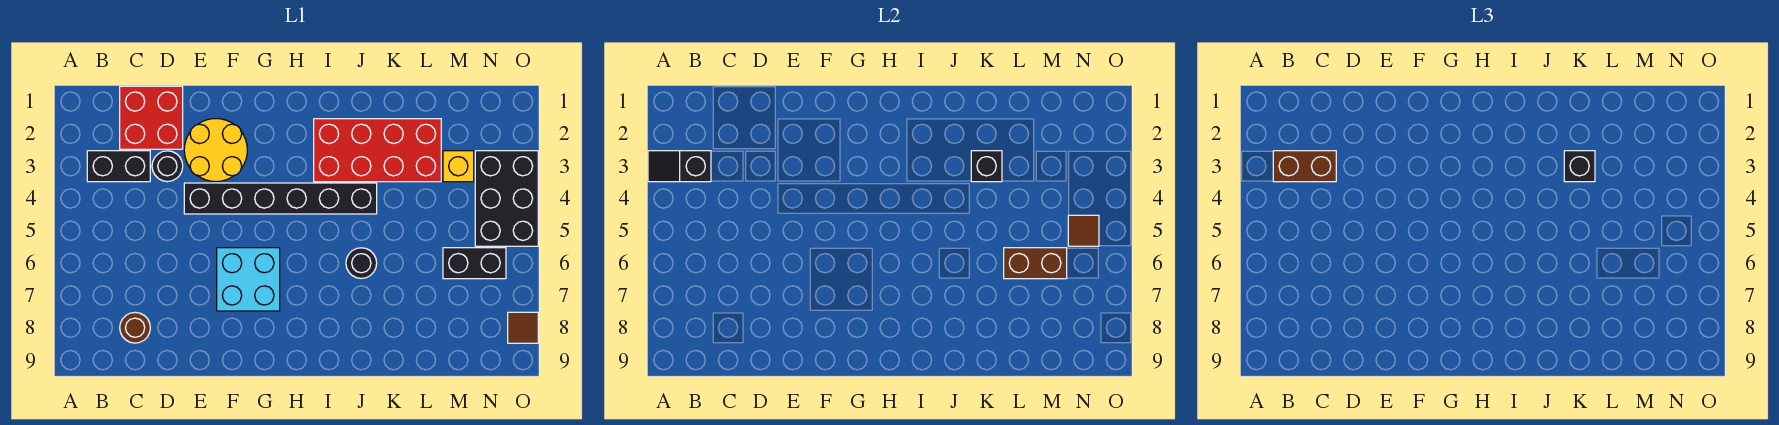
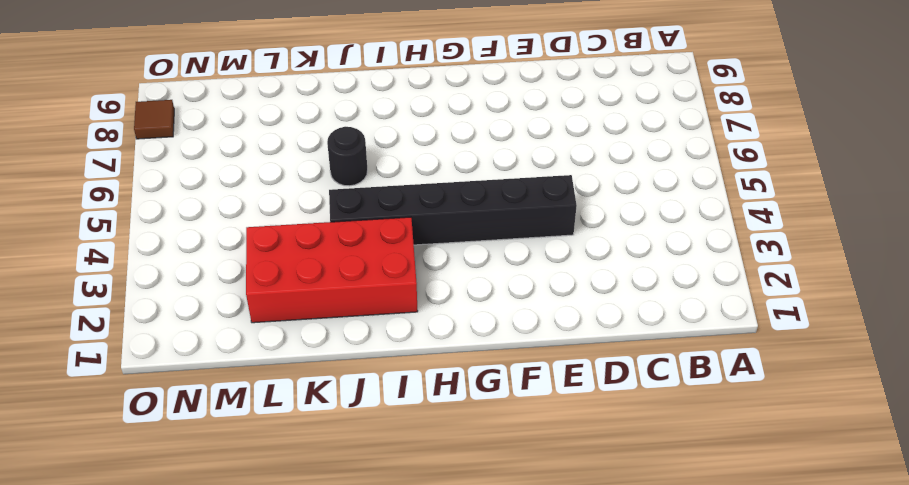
none -> black 1x2 brick [87,151,150,182]
none -> red 2x2 brick [120,86,183,149]
none -> brown 1x1 round brick [120,312,150,343]

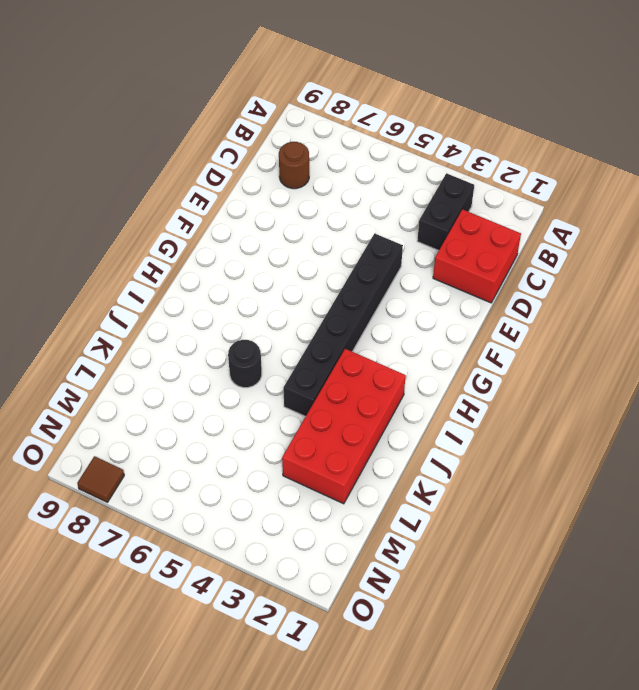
none -> black 1x1 round brick [152,151,183,182]
none -> yellow 2x2 round brick [184,119,247,182]
none -> cyan 2x2 brick [217,248,280,311]

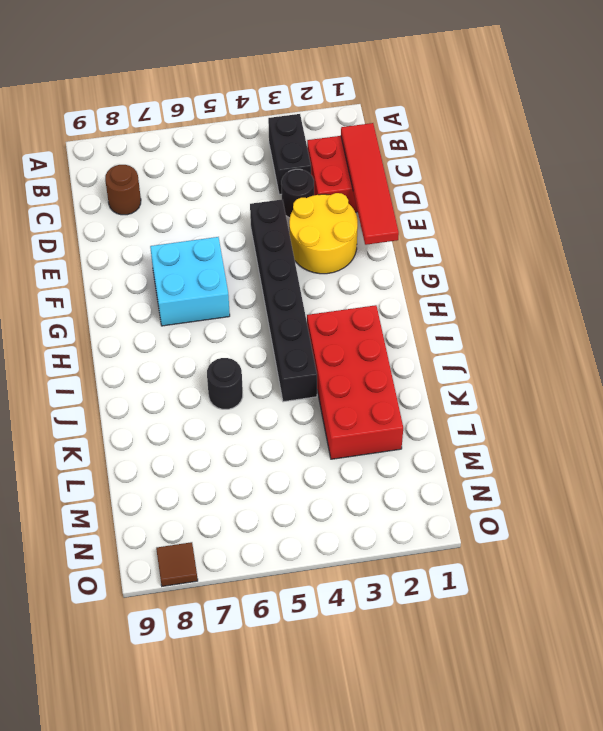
red 1x4 tile [341,123,399,245] -> none
none -> yellow 1x1 brick [443,151,474,182]
none -> black 1x2 brick [443,248,506,279]
none -> black 2x3 brick [475,151,538,246]

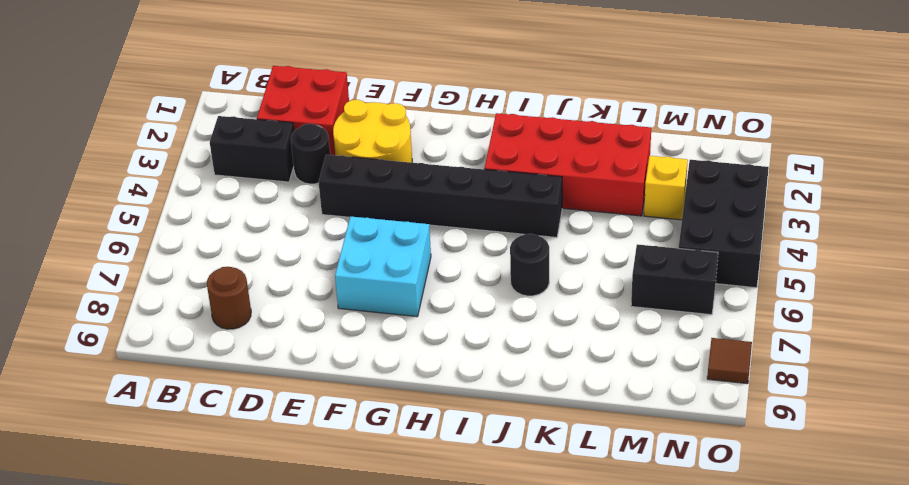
none -> black 1x2 slope [648,151,711,182]
none -> black 1x1 brick [971,151,1002,182]
none -> brown 1x2 brick [1004,248,1067,279]

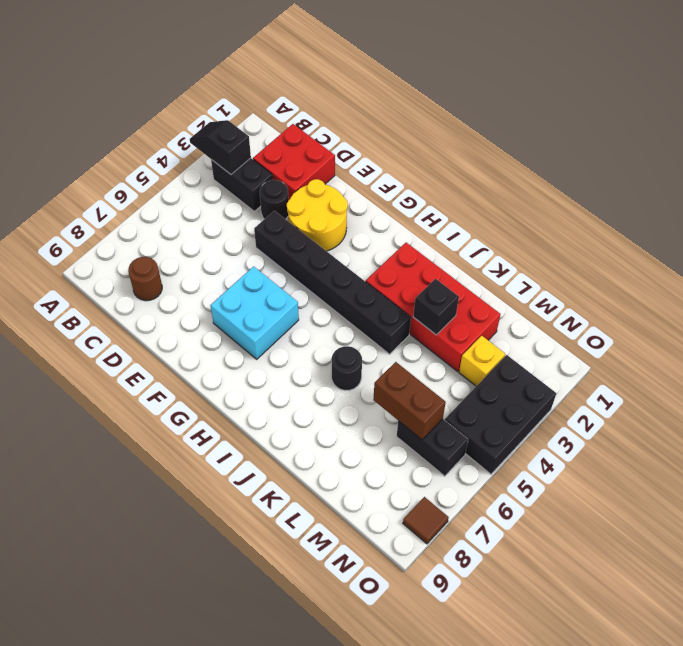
none -> brown 1x1 tile [1068,215,1099,246]
none -> brown 1x2 brick [1273,151,1336,182]
none -> black 1x1 brick [1564,151,1595,182]

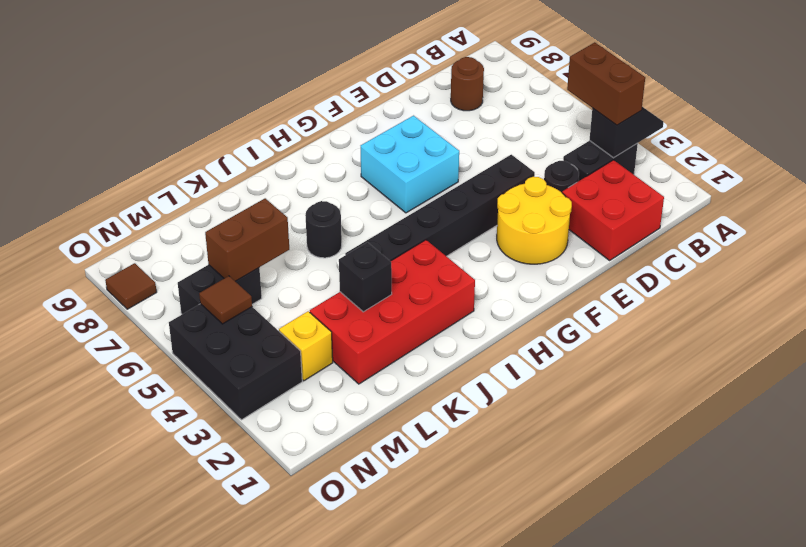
brown 1x2 brick [567,42,645,125] -> brown 1x2 brick turned to [1273,151,1336,182]
none -> black 1x1 brick [1564,151,1595,182]

